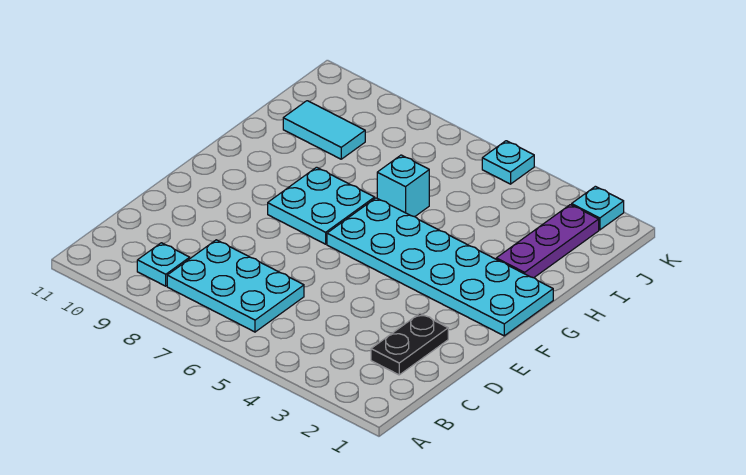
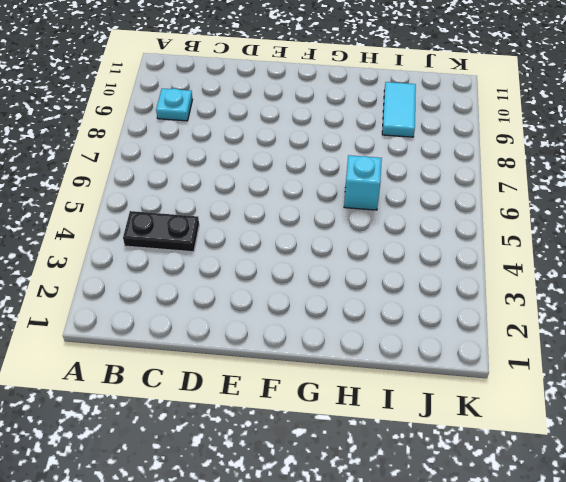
black 1x2 plate [123,211,199,252] -> black 1x2 plate moved to [371,314,448,375]
none -> cyan 2x3 plate [167,240,304,332]
none -> cyan 2x6 plate [327,198,553,336]

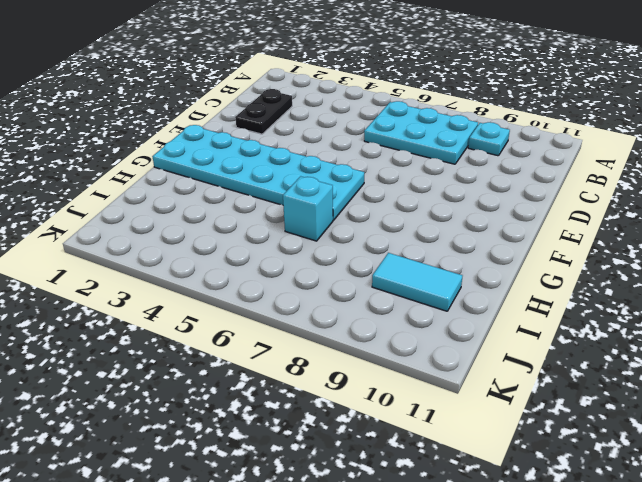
none -> cyan 2x2 plate [268,167,375,244]
none -> purple 1x3 plate [496,205,599,278]

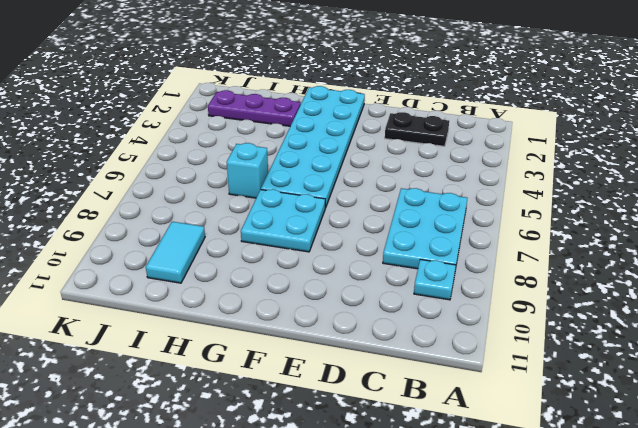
none -> cyan 1x1 plate [572,186,624,230]
none -> cyan 1x1 plate [482,141,534,184]

